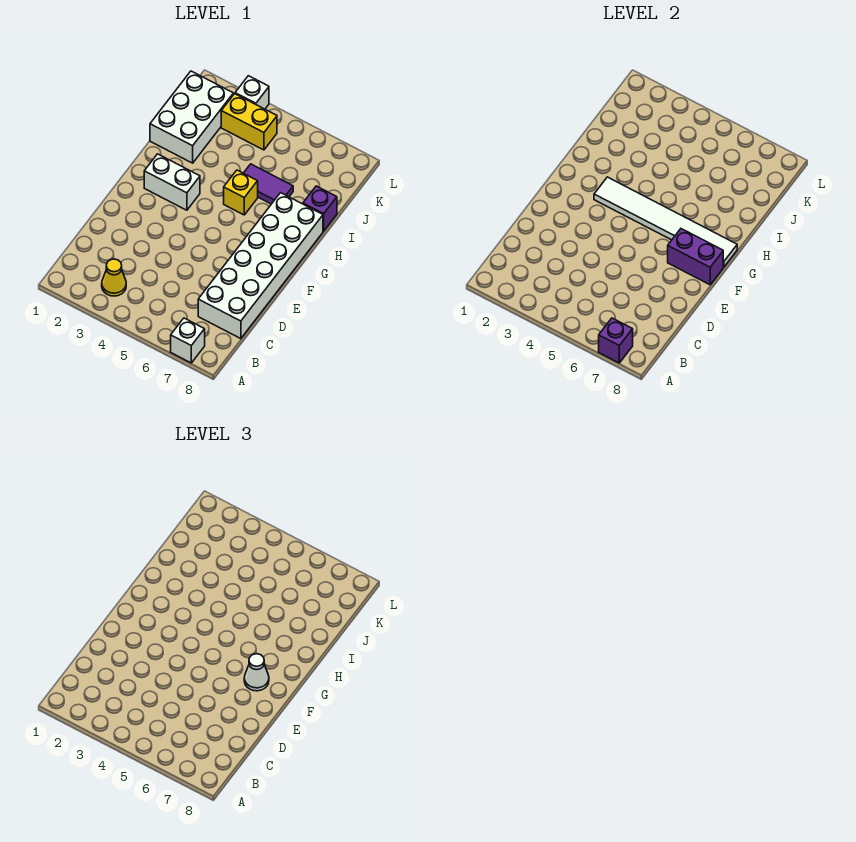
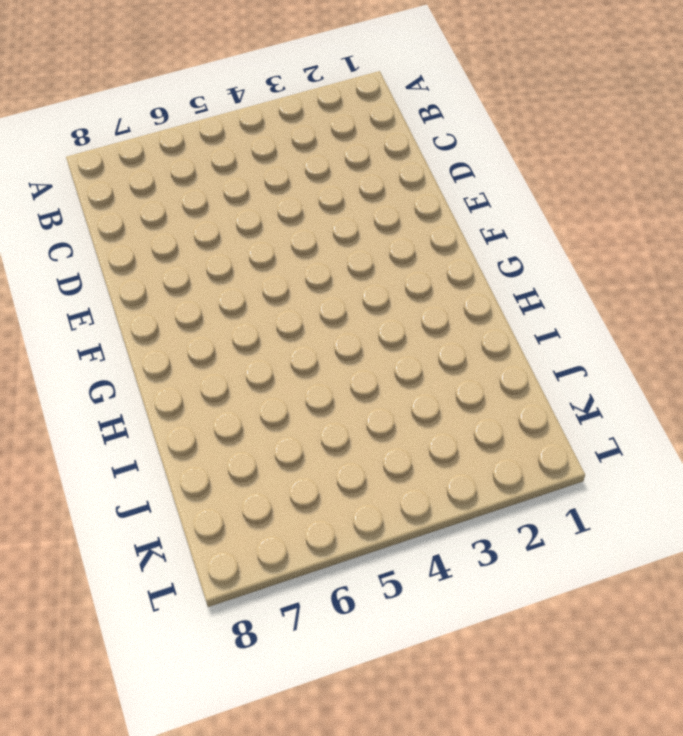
none -> white 1x1 brick [171,318,205,363]
none -> yellow 1x1 cone [102,259,126,296]
none -> white 2x6 brick [198,193,323,339]

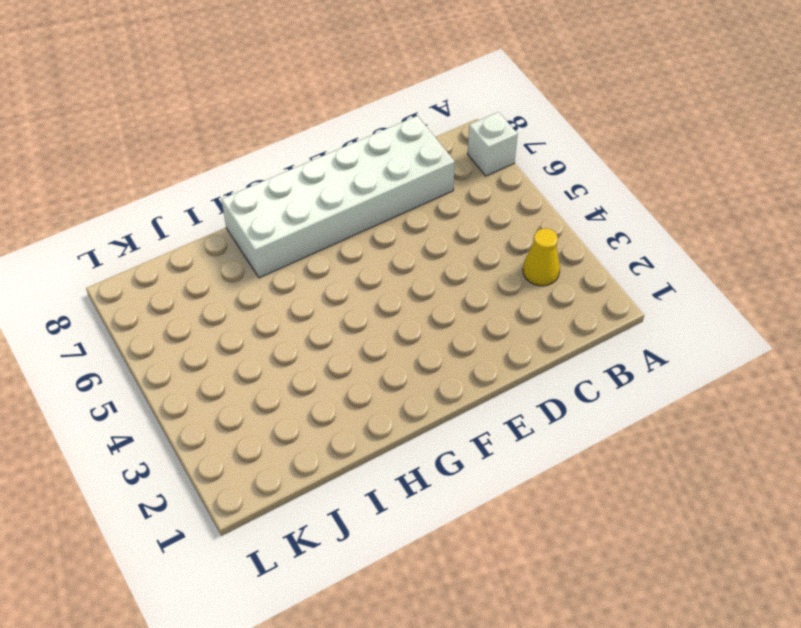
none -> white 1x2 brick [144,154,200,210]
none -> yellow 1x1 brick [224,170,258,215]
none -> white 2x3 brick [150,71,233,163]

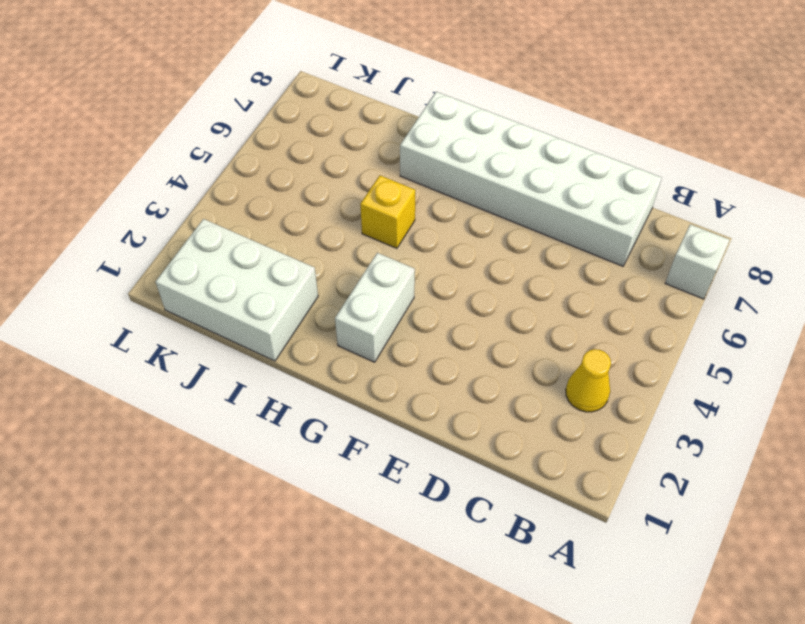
none -> purple 1x2 tile [244,164,293,204]
none -> purple 1x1 brick [303,186,337,231]
none -> yellow 1x2 brick [221,94,277,150]

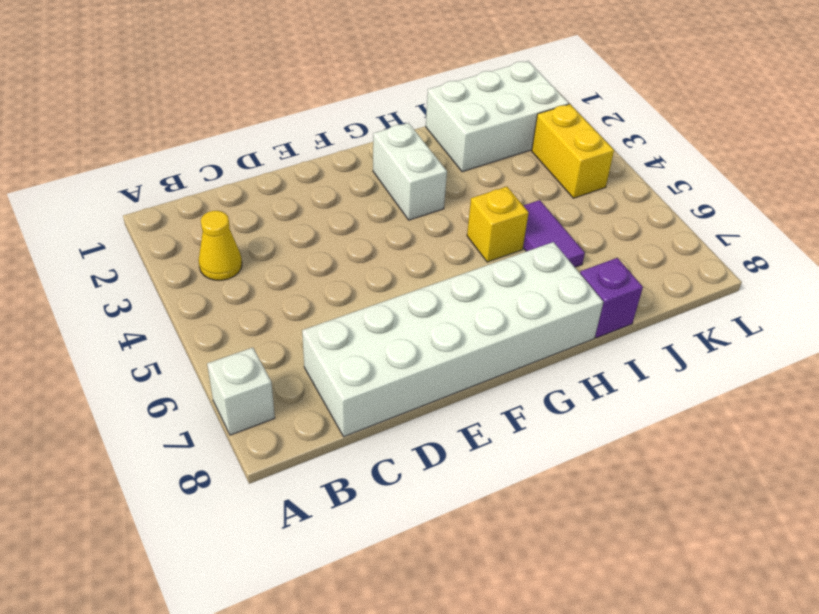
none -> white 1x1 brick [235,76,269,109]
none -> purple 1x1 brick [599,318,633,363]
none -> purple 1x2 brick [668,229,723,285]

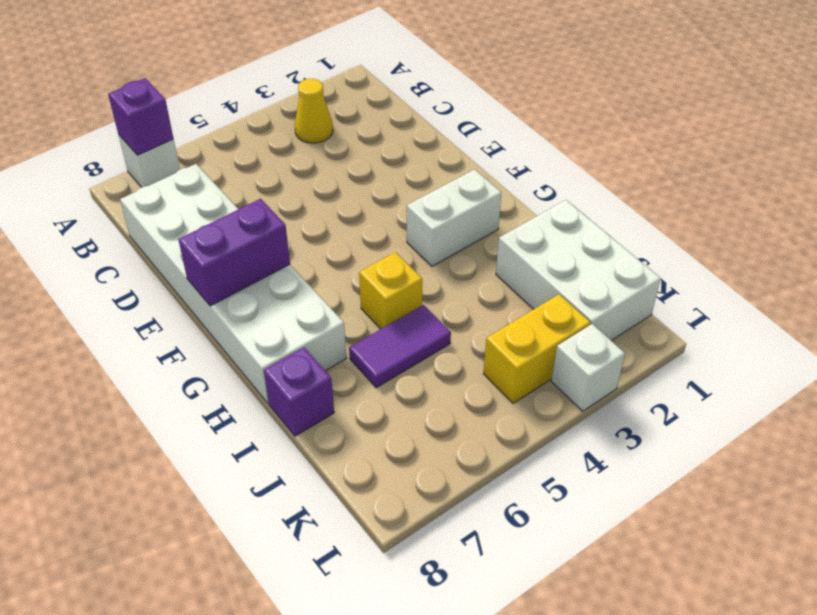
none -> white 1x6 tile [594,177,737,267]
none -> white 1x1 cone [244,654,269,691]

